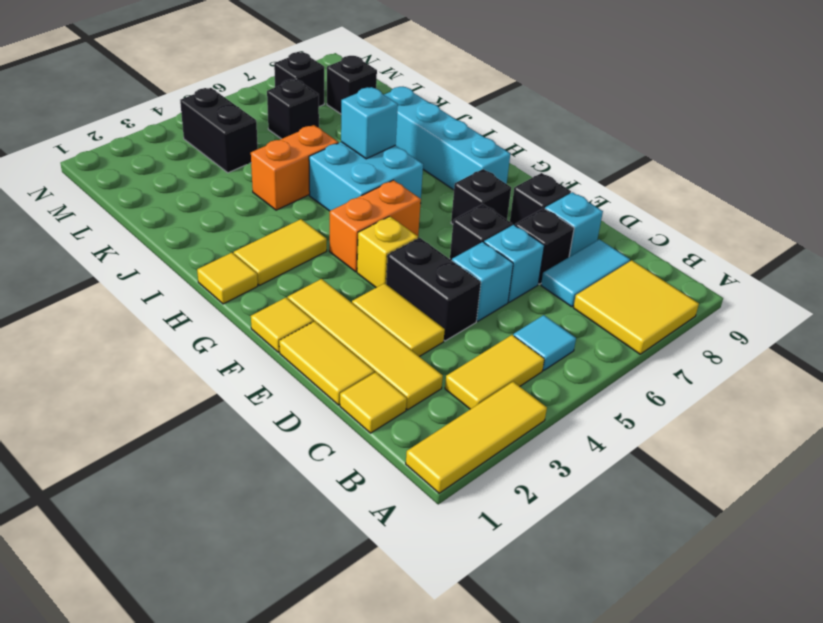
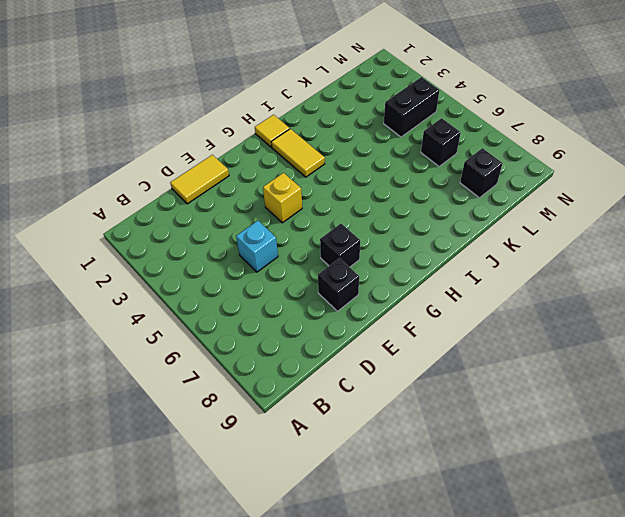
none -> yellow 1x3 tile [406,382,547,493]
none -> yellow 2x2 tile [573,260,699,354]
none -> yellow 1x2 tile [445,335,544,409]
none -> cyan 1x1 tile [513,315,576,371]

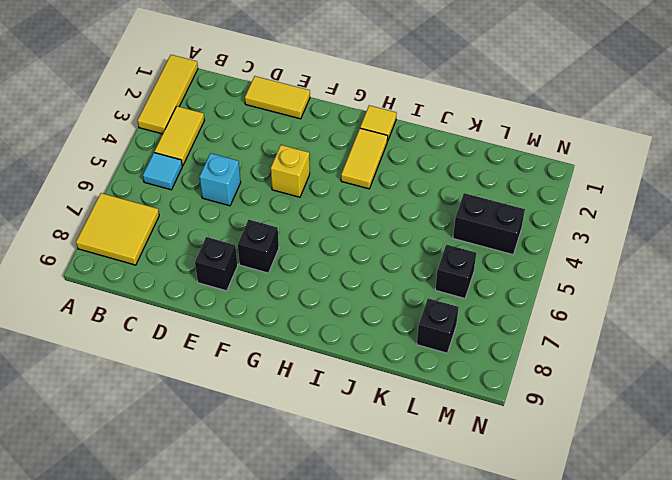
none -> yellow 1x1 tile [340,372,407,433]
none -> yellow 1x4 tile [288,279,443,410]
none -> cyan 1x2 tile [541,239,630,307]
none -> yellow 1x2 tile [352,283,445,357]

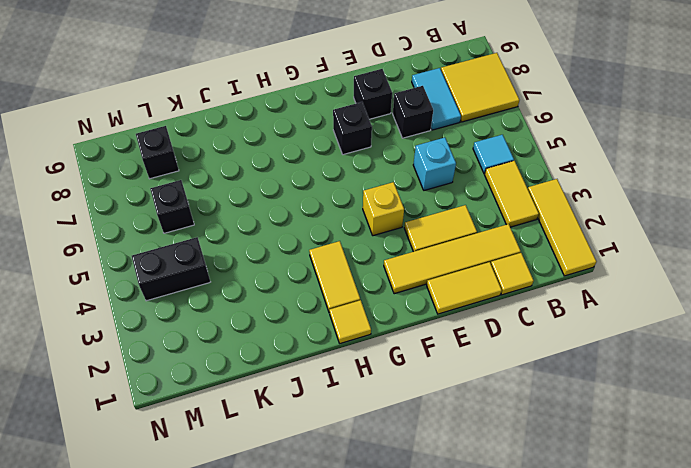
none -> black 1x2 brick [386,238,481,341]
none -> cyan 1x1 brick [484,225,544,302]
none -> cyan 1x1 brick [545,192,603,257]
none -> black 1x1 brick [450,204,512,260]

